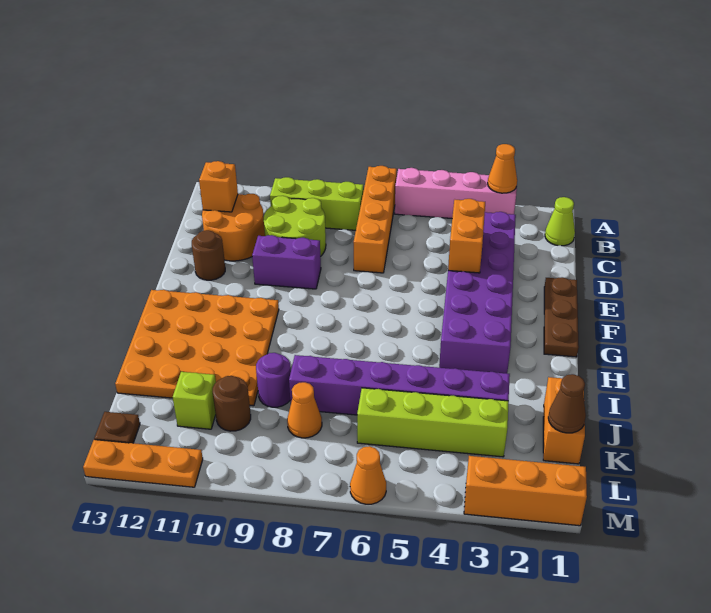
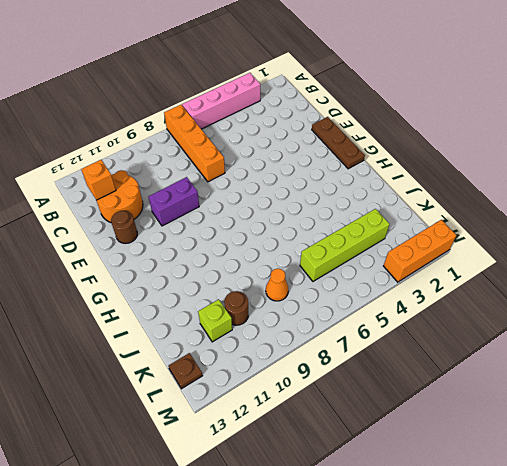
none -> lime 1x1 cone [545,197,575,246]
none -> lime 1x3 brick [270,177,364,230]
none -> purple 2x6 brick [439,212,516,373]

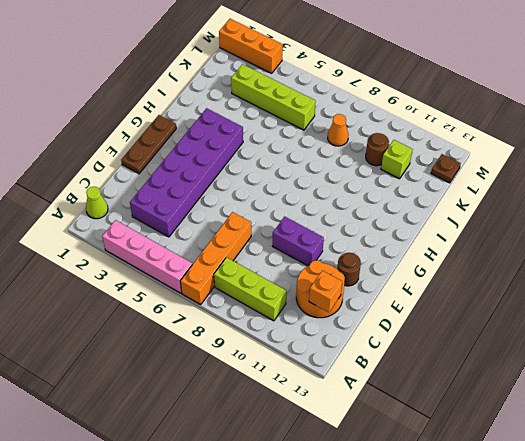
none -> lime 2x2 round brick [264,196,326,257]
none -> orange 4x4 plate [115,290,279,406]
none -> orange 1x2 brick [543,377,585,464]

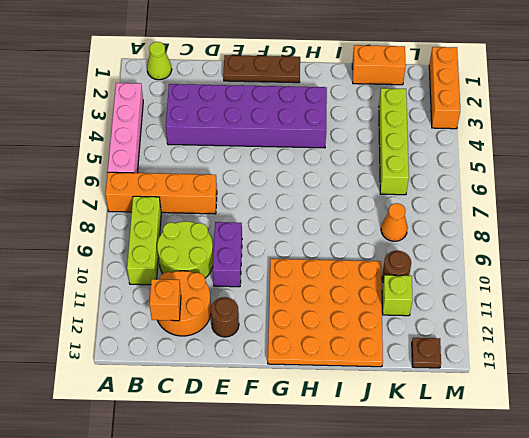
none -> purple 1x6 brick [289,355,510,415]
none -> purple 1x1 round brick [256,353,291,407]
none -> orange 1x1 cone [350,446,386,504]

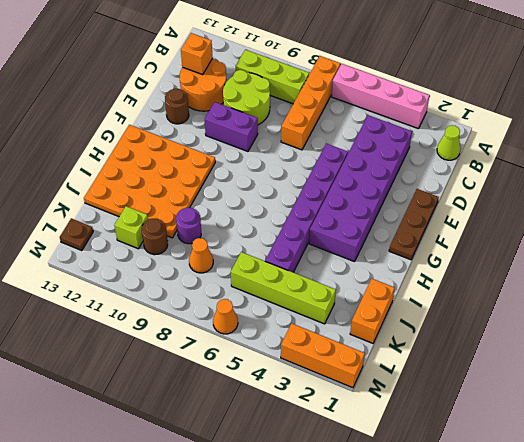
purple 1x6 brick [265,143,348,272] -> purple 1x6 brick turned to [289,355,510,415]
none -> orange 1x3 plate [83,440,203,487]
none -> orange 1x1 cone [488,144,517,193]
none -> orange 1x2 brick [448,199,485,273]

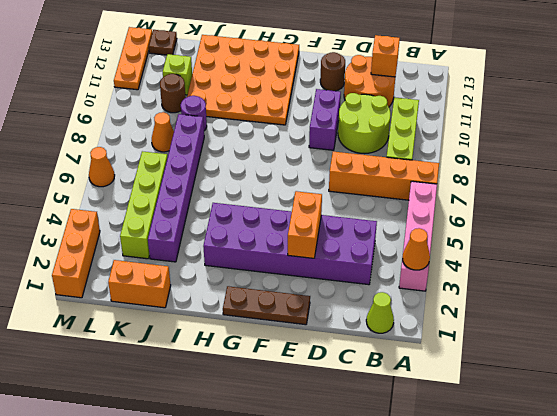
orange 1x2 brick [288,191,322,258] -> orange 1x2 brick turned to [448,199,485,273]
none -> brown 1x1 cone [548,374,586,433]

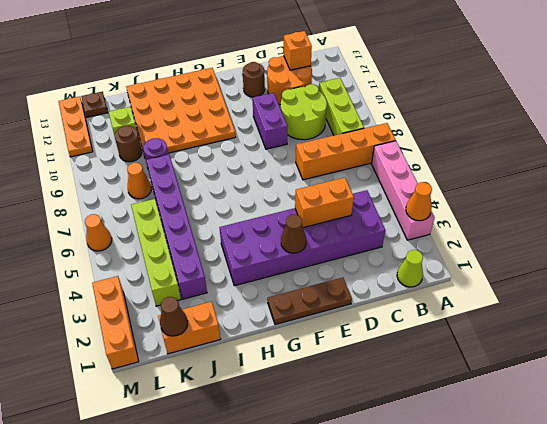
brown 1x1 cone [281,215,307,253] -> none

